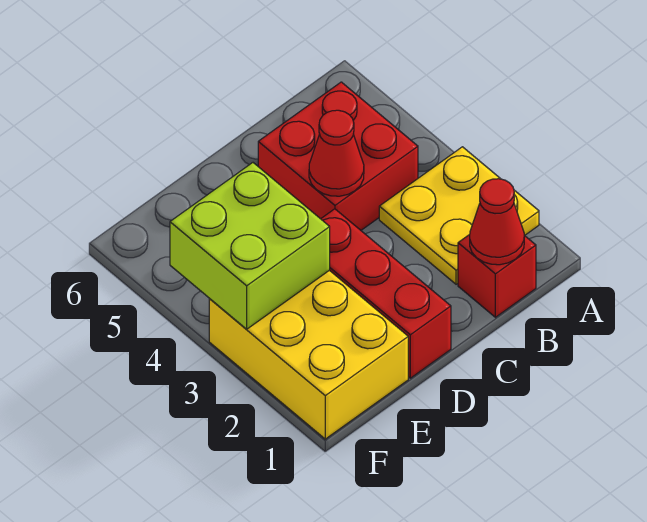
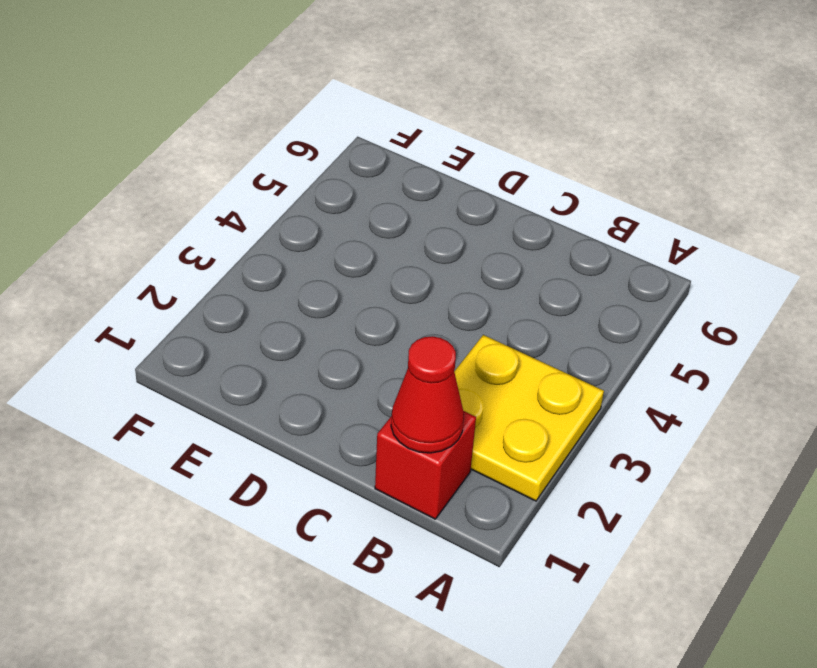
none -> red 2x2 brick [258,82,418,230]
none -> red 1x3 brick [321,209,451,378]

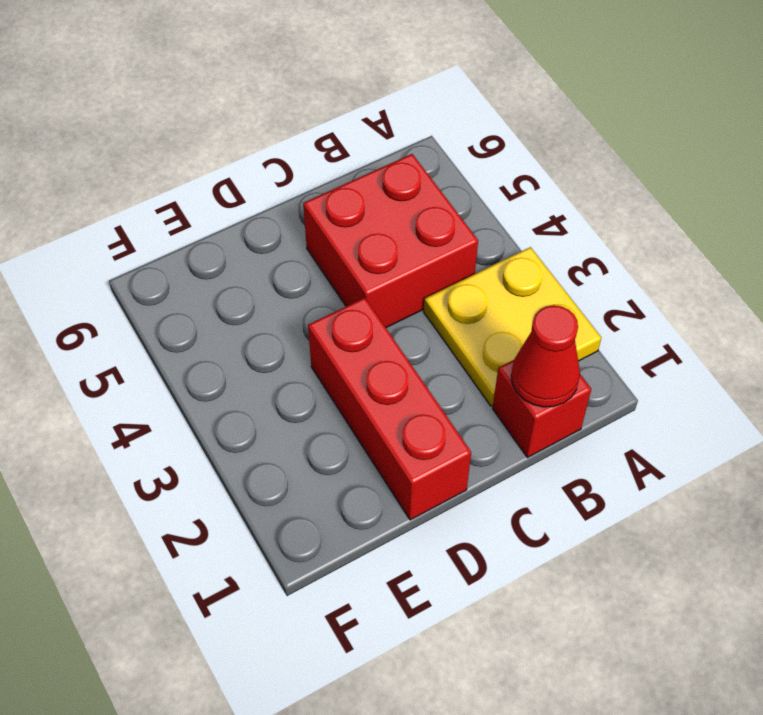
none -> yellow 2x3 brick [209,270,408,439]
none -> red 1x1 cone [309,110,364,196]

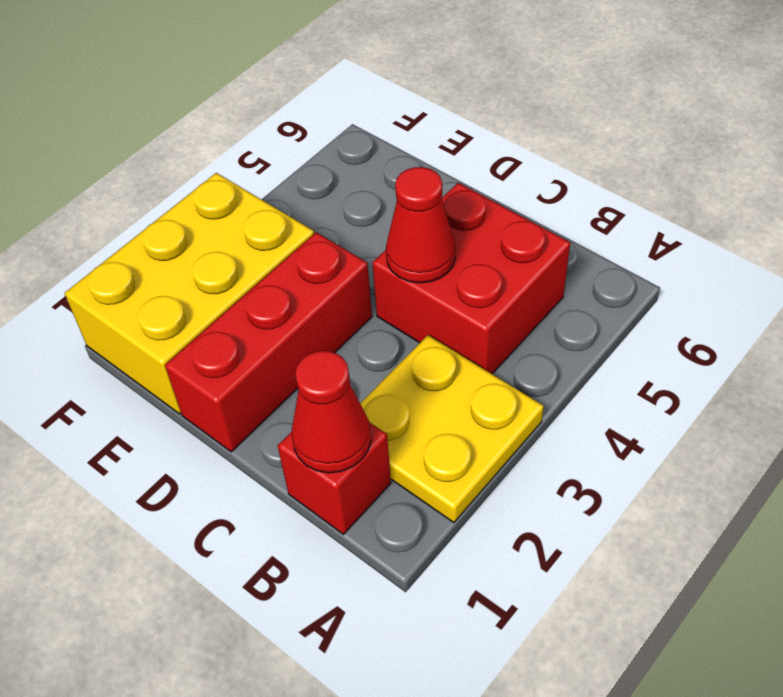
none -> lime 2x2 brick [170,163,330,329]

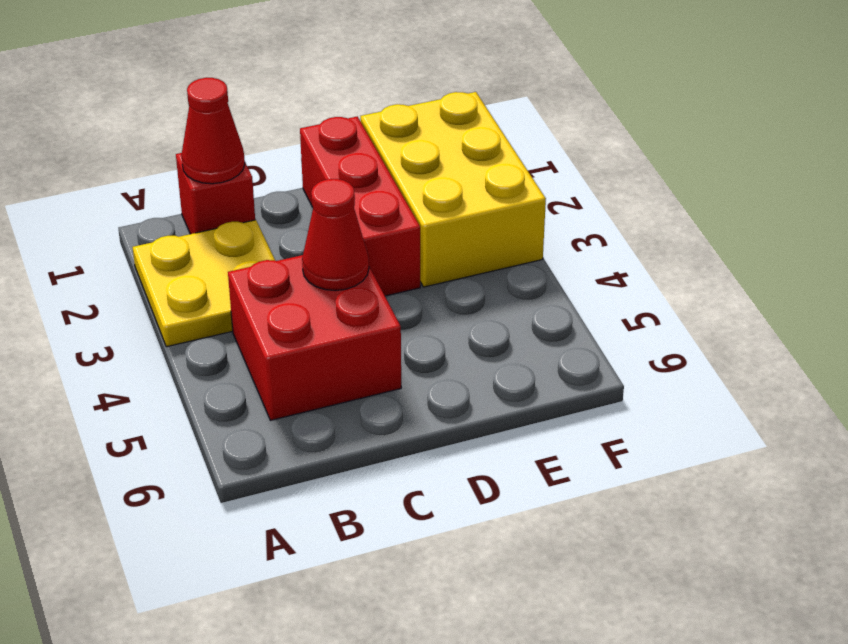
none -> lime 2x2 brick [170,163,330,329]

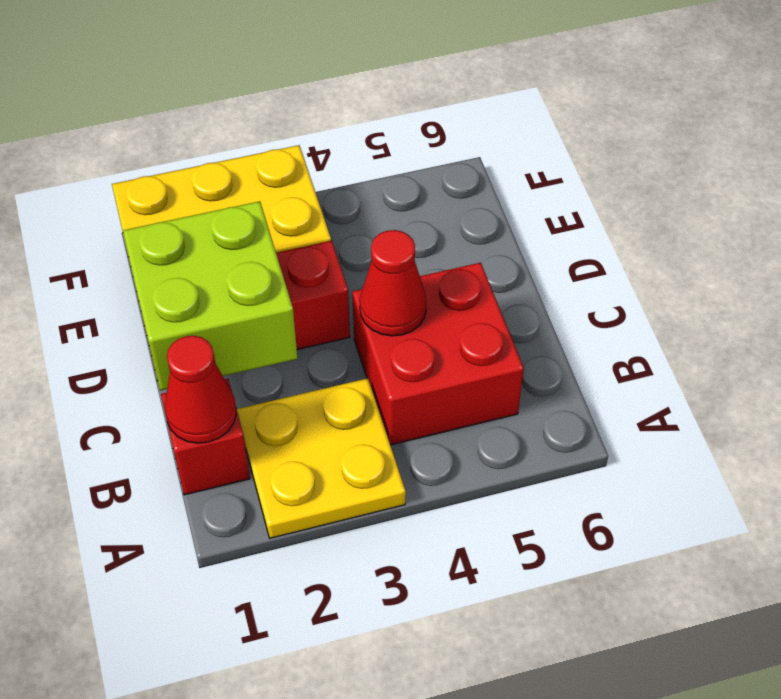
lime 2x2 brick [123,201,298,391] -> lime 2x2 brick moved to [170,163,330,329]

